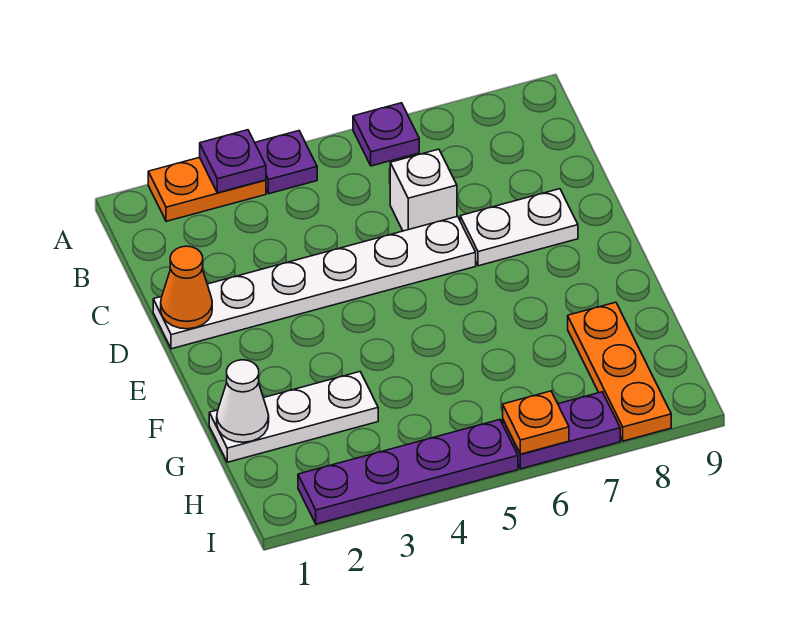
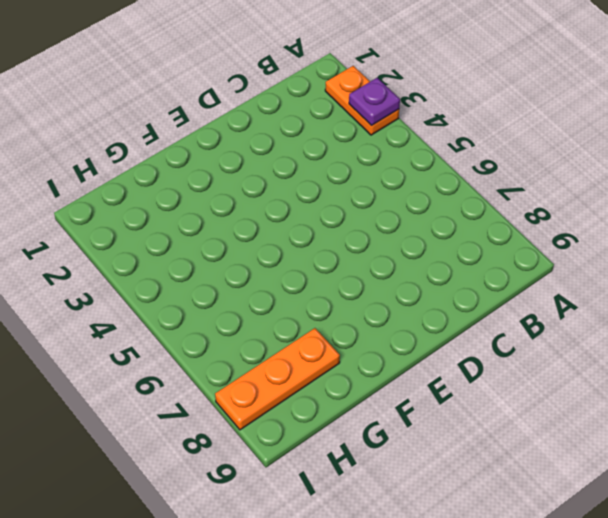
none -> purple 1x1 plate [255,131,317,194]
none -> purple 1x1 plate [353,103,419,166]
none -> white 1x1 brick [390,149,457,231]

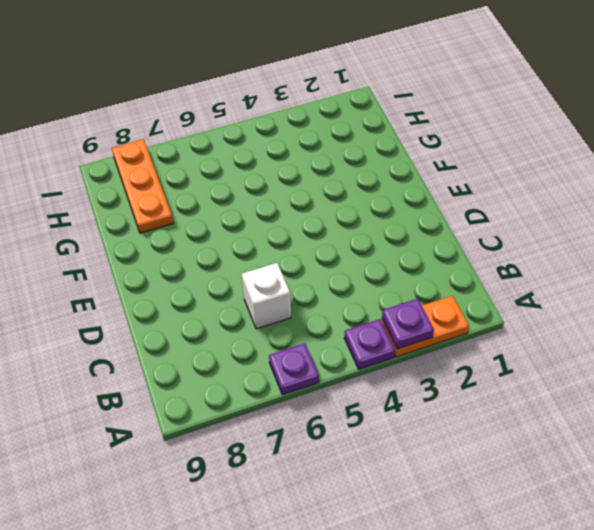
none -> white 1x6 plate [153,216,476,349]
none -> white 1x2 plate [460,189,578,266]
none -> white 1x3 plate [209,372,378,462]

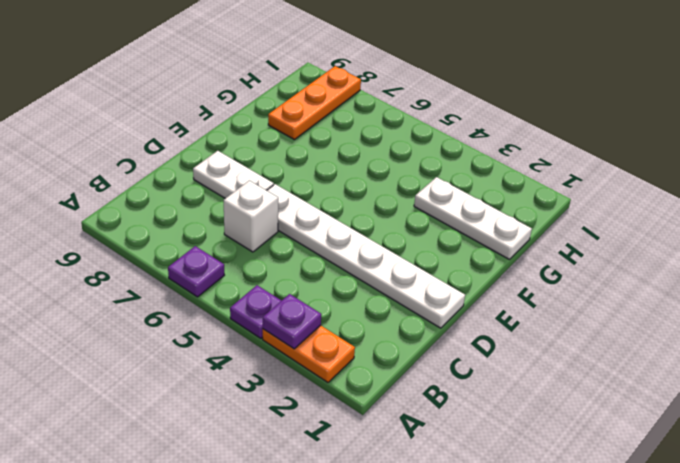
none -> purple 1x4 plate [298,420,518,524]
none -> purple 1x2 plate [503,392,620,469]
none -> orange 1x1 cone [161,246,212,329]

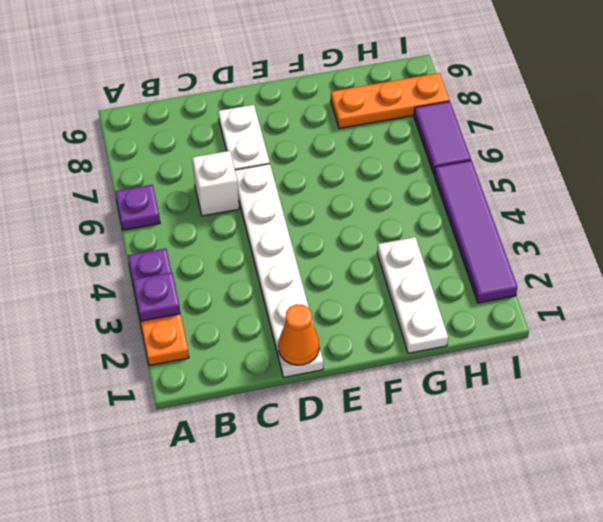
purple 1x4 tile [434,160,518,303] -> purple 1x4 plate [298,420,518,524]
purple 1x2 tile [414,101,471,174] -> purple 1x2 plate [503,392,620,469]
none -> white 1x1 cone [217,360,269,442]
none -> orange 1x1 plate [503,391,569,454]

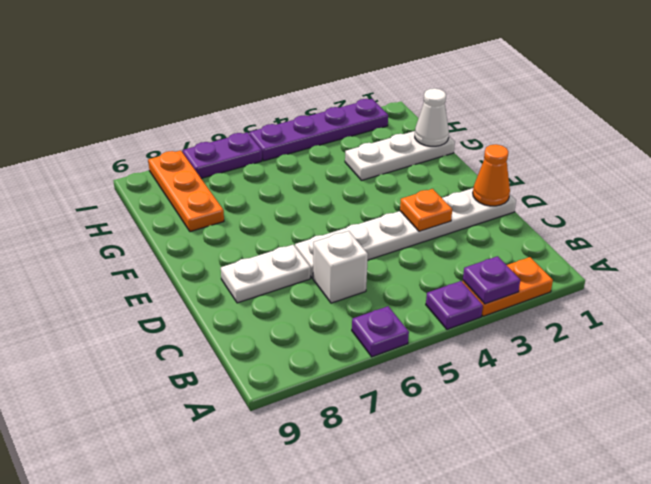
orange 1x1 plate [400,189,452,231] -> orange 1x1 plate moved to [503,391,569,454]

